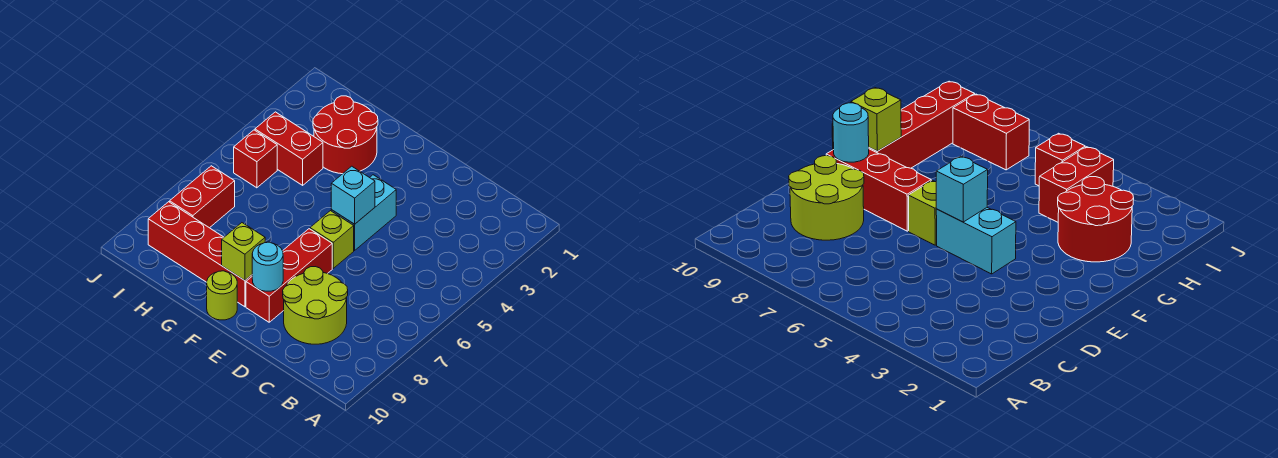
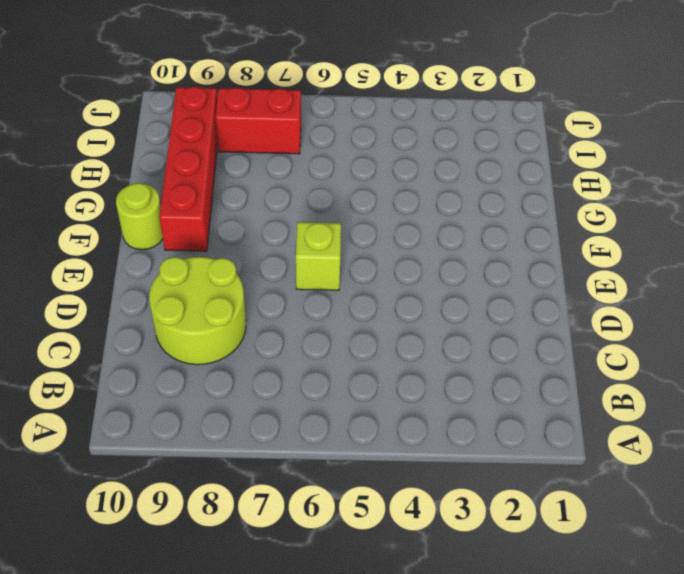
none -> cyan 1x2 brick [331,175,396,250]
none -> red 1x3 brick [246,229,332,322]
none -> red 2x2 round brick [313,96,378,174]

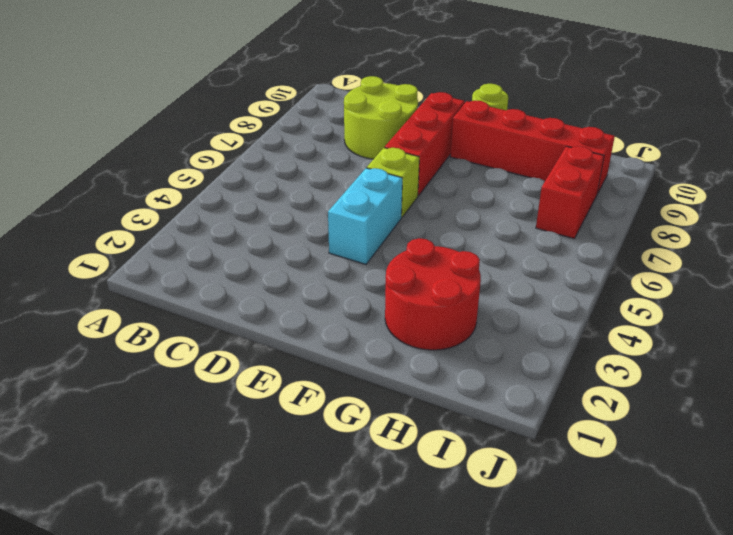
none -> red 1x2 brick [255,112,323,185]
none -> red 1x1 brick [234,130,277,188]
none -> cyan 1x1 brick [331,166,375,224]

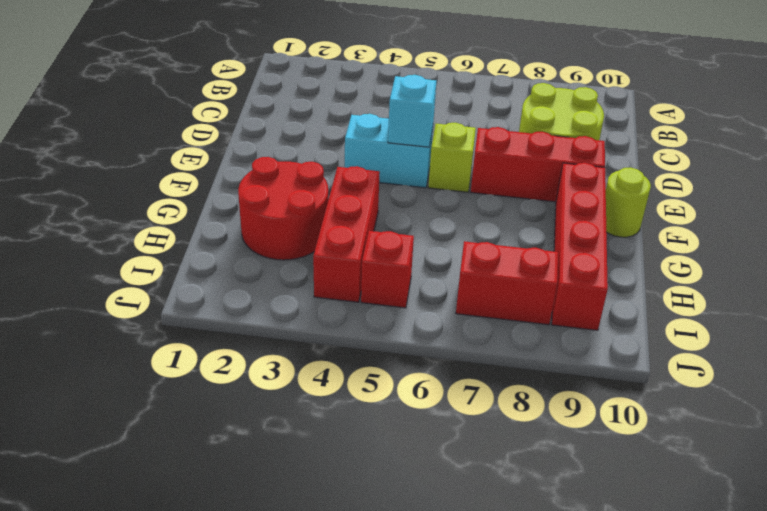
red 1x3 brick [313,166,380,302] -> red 1x2 brick [255,112,323,185]
none -> cyan 1x1 round brick [252,242,283,291]
none -> lime 1x1 brick [222,223,265,280]

